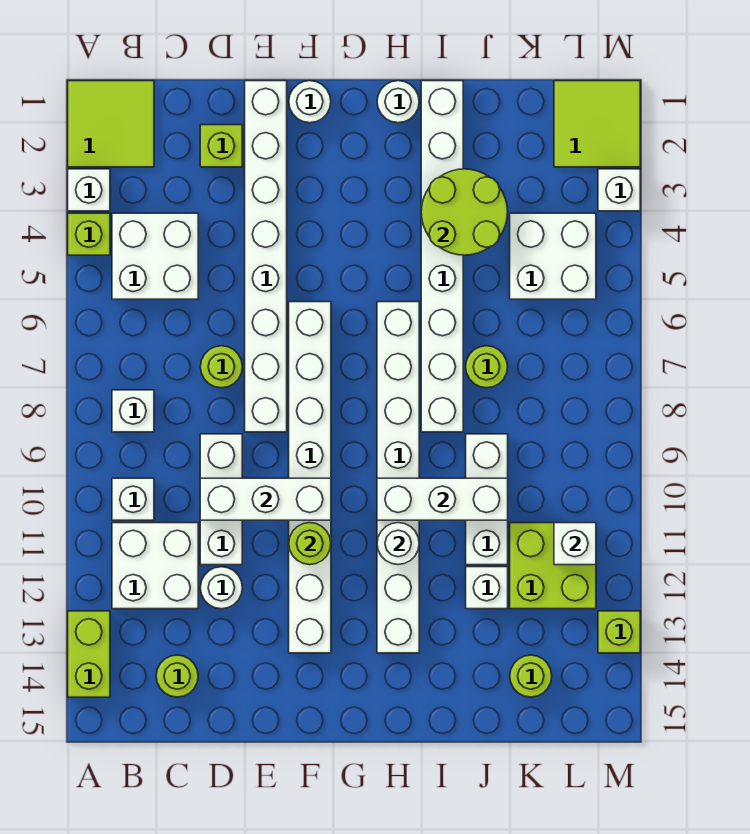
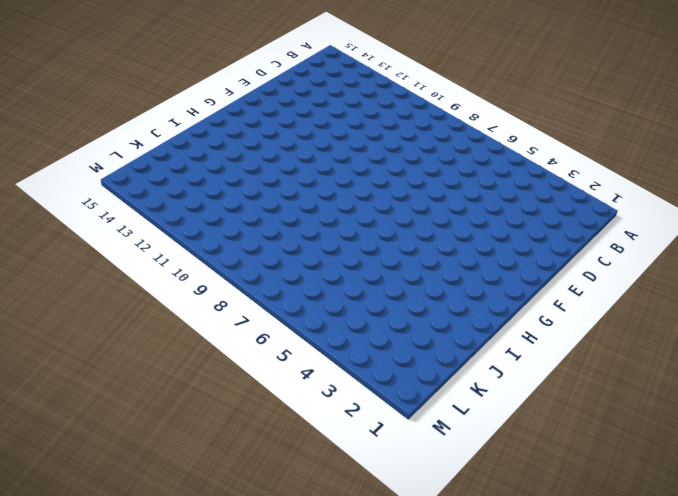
none -> lime 2x2 tile [68,81,154,167]
none -> white 1x1 brick [68,169,110,211]
none -> lime 1x1 brick [68,213,110,255]
none -> lime 1x2 brick [68,611,110,697]

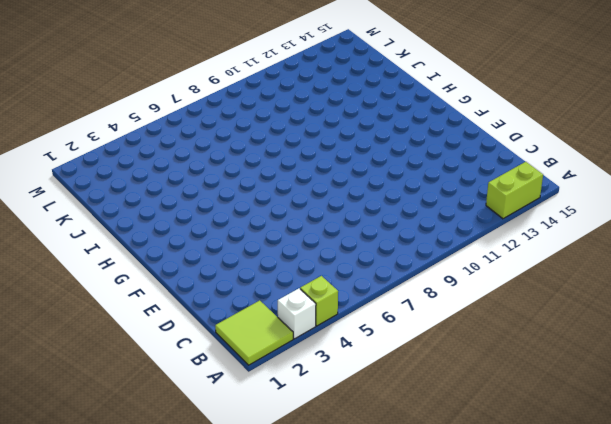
none -> white 2x2 brick [112,213,198,299]
none -> white 1x1 brick [112,390,154,432]
none -> white 1x1 brick [112,478,154,520]
none -> white 2x2 brick [112,523,198,609]

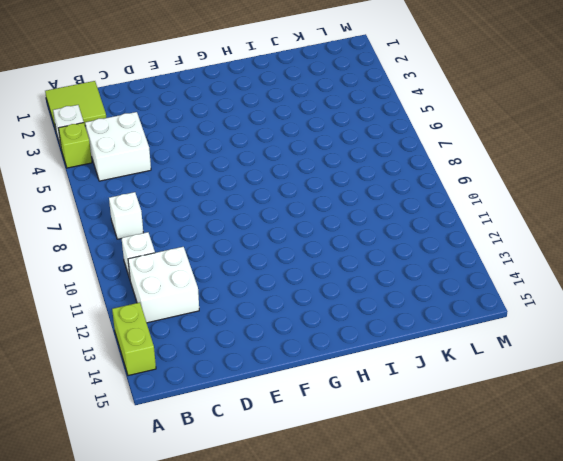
none -> lime 1x1 round brick [156,655,198,697]
none -> lime 1x1 brick [200,125,242,167]
none -> lime 1x1 round brick [200,346,242,388]
none -> white 1x3 brick [200,434,242,565]

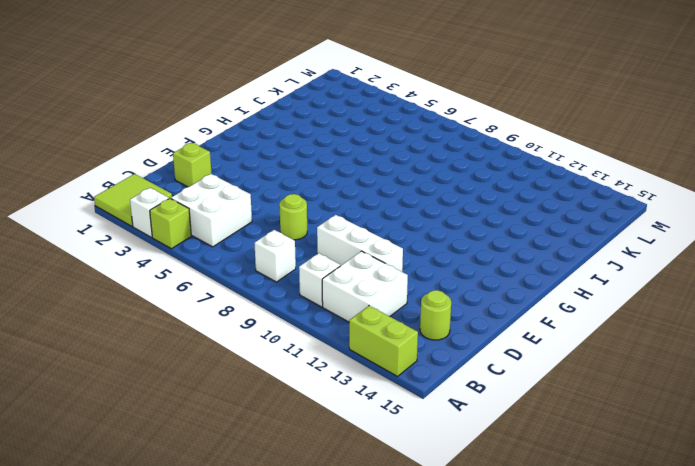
none -> white 1x1 round brick [200,567,242,609]
none -> white 1x8 brick [245,81,287,432]
none -> white 1x1 round brick [289,81,331,123]
none -> white 1x8 brick [289,302,331,653]

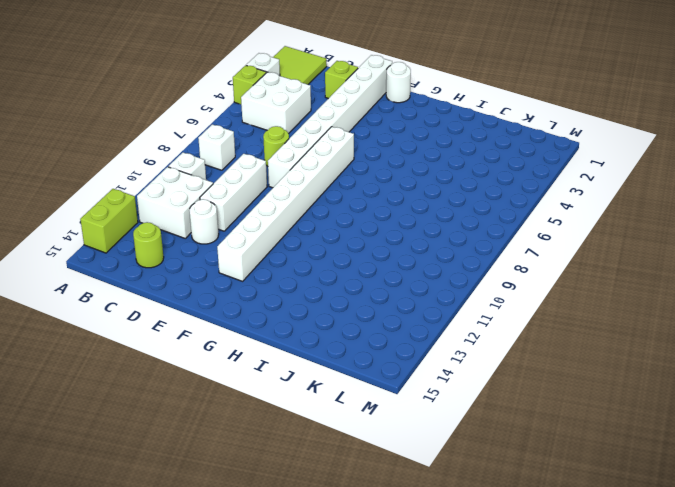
none -> white 1x1 round brick [377,81,419,123]
none -> white 1x8 brick [377,302,419,653]
none -> white 1x8 brick [421,81,463,432]
none -> lime 1x1 round brick [466,346,508,388]

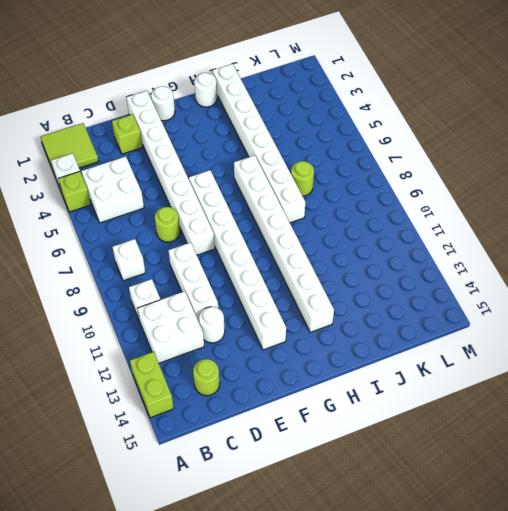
none -> white 1x3 brick [466,434,508,565]
none -> white 1x1 brick [466,567,508,609]
none -> white 2x2 brick [510,213,596,299]
none -> lime 2x2 brick [510,523,596,609]

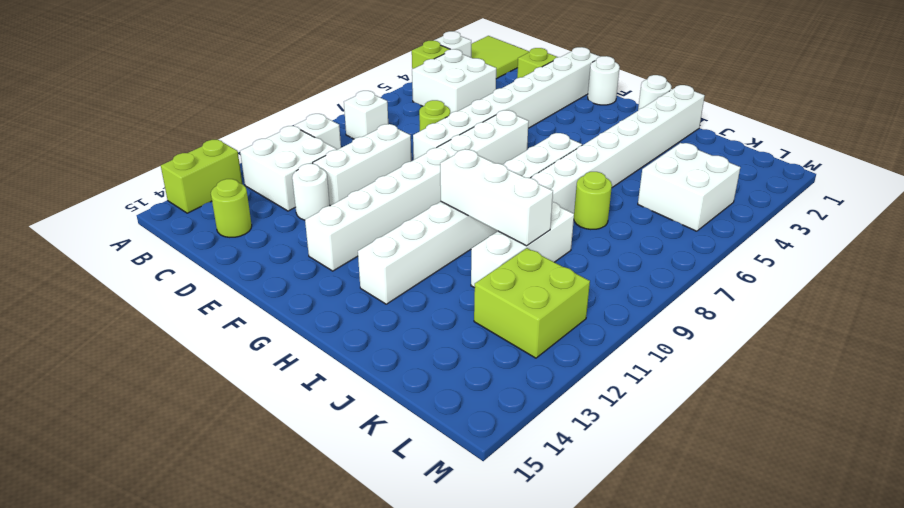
none -> white 1x1 brick [466,567,508,609]
none -> lime 1x1 round brick [510,655,552,697]
none -> lime 2x2 tile [554,81,640,167]
none -> white 1x1 brick [598,169,640,211]

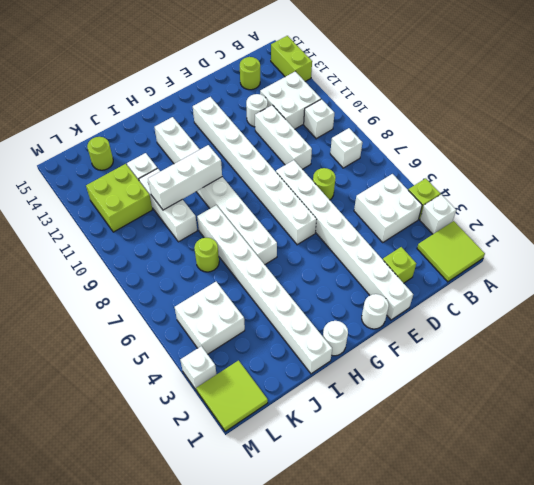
none -> lime 1x1 brick [598,611,640,653]
none -> white 1x3 brick [200,478,331,520]
none -> lime 1x1 round brick [289,523,331,565]
none -> white 1x1 round brick [377,523,419,565]

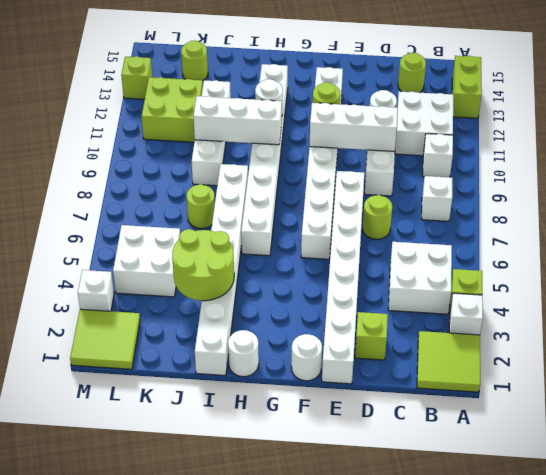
none -> white 1x1 brick [554,523,596,565]

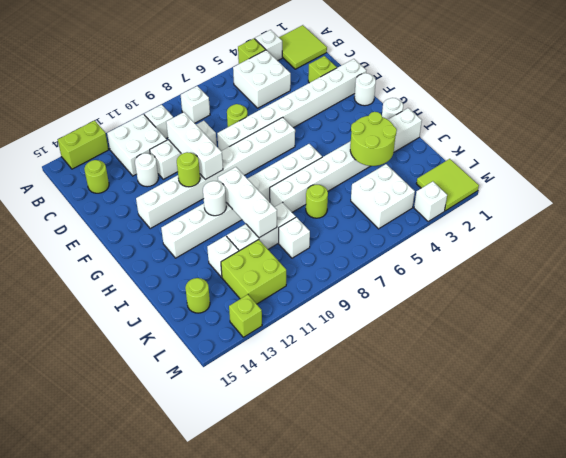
white 1x1 brick [279,217,310,258] -> white 1x1 brick moved to [554,523,596,565]

